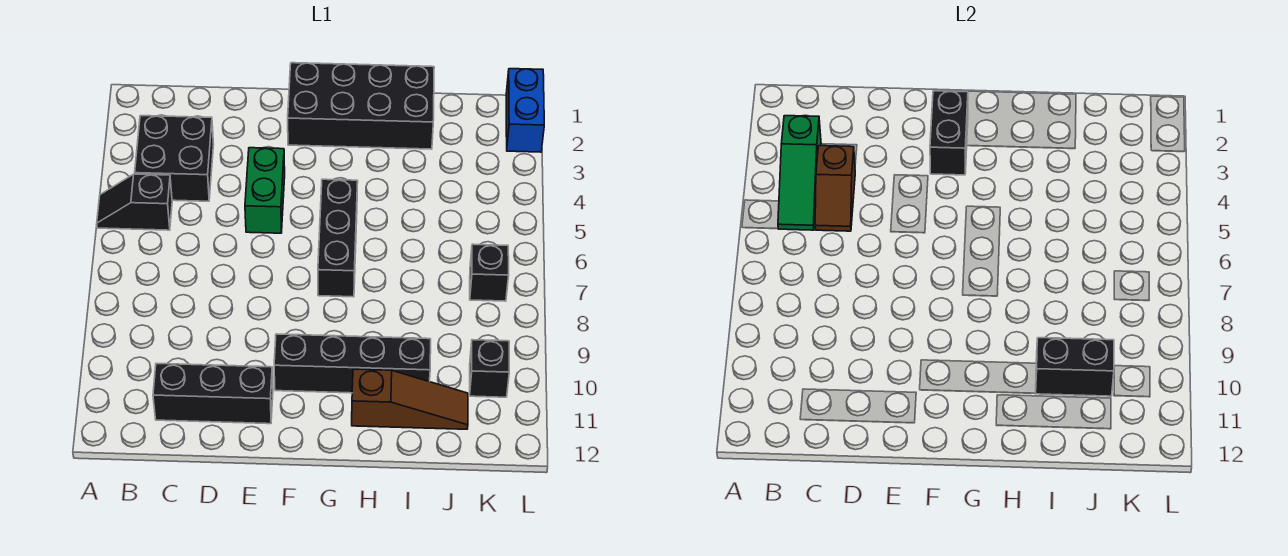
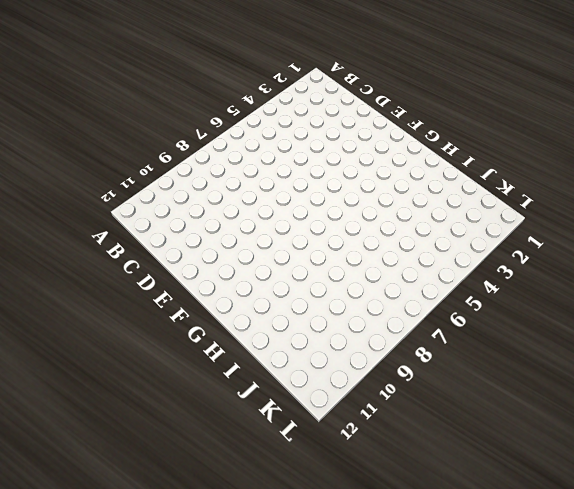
none -> black 1x2 slope [97,174,172,230]
none -> black 2x2 brick [135,116,214,201]
none -> black 1x3 brick [153,363,273,424]

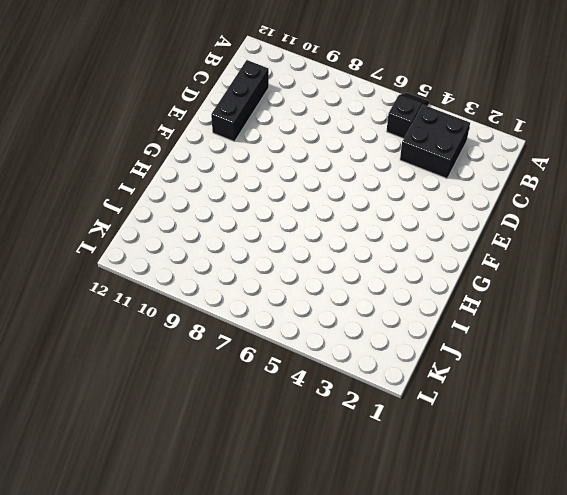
none -> green 1x2 brick [245,148,285,233]
none -> black 2x4 brick [288,63,434,149]
none -> black 1x4 brick [274,334,431,393]

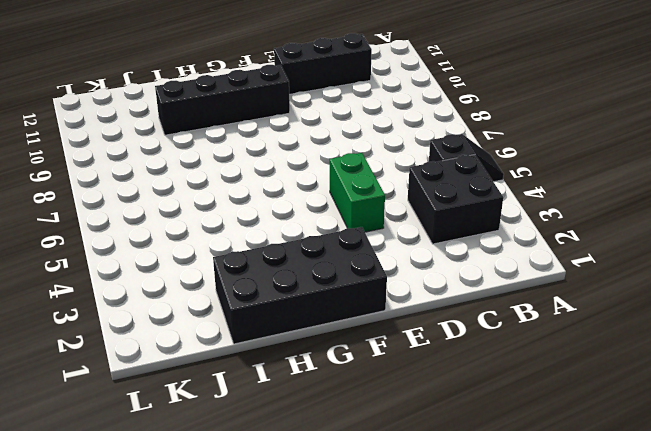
none -> black 1x3 brick [318,179,358,297]
none -> brown 1x3 slope [352,369,468,429]
none -> black 1x1 brick [470,244,509,301]

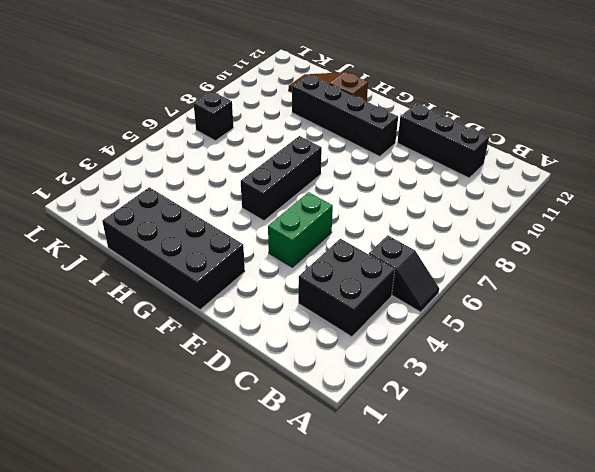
none -> black 1x1 brick [470,340,509,397]
none -> blue 1x2 brick [506,69,544,152]
none -> green 1x3 slope [778,116,821,230]

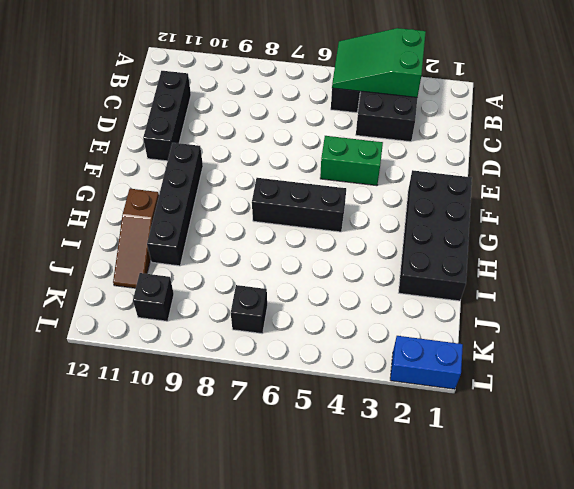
green 2x3 slope [332,28,426,97] -> green 1x3 slope [778,116,821,230]
none -> brown 1x2 slope [815,146,855,231]
none -> black 1x2 brick [930,91,968,175]
none -> black 1x2 brick [1035,338,1114,396]

